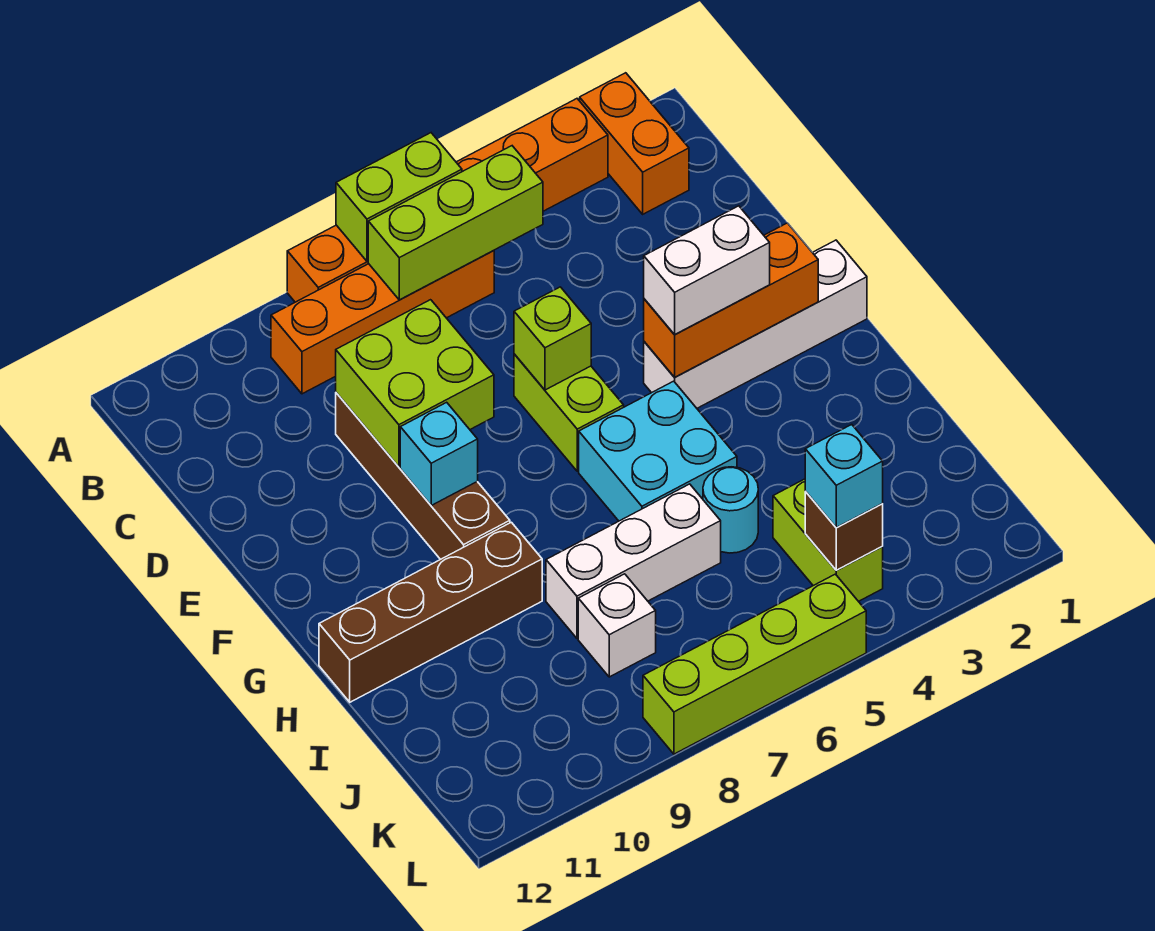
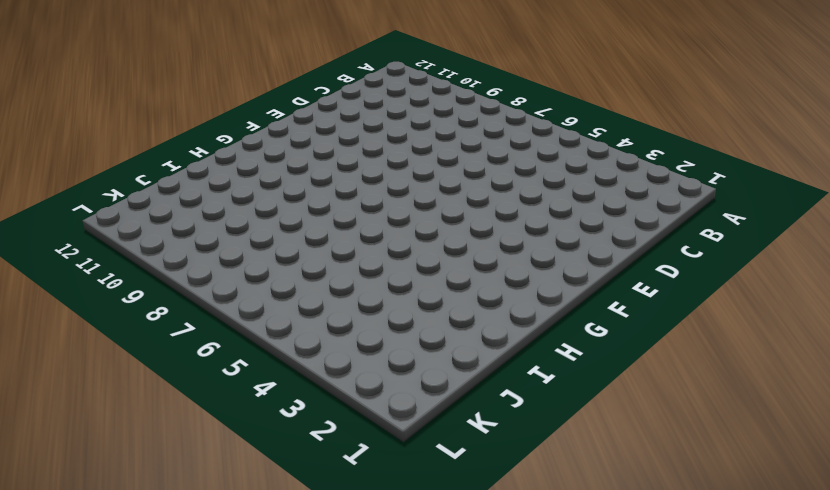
none -> orange 1x2 brick [580,73,689,214]
none -> orange 1x6 brick [287,99,608,302]
none -> orange 1x4 brick [271,250,494,394]

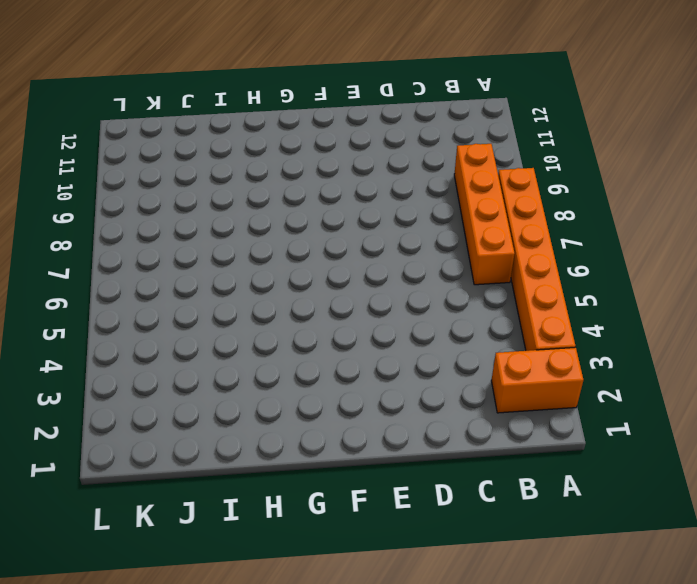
none -> brown 1x4 brick [336,393,510,559]
none -> lime 1x2 brick [514,354,624,471]
none -> white 1x4 brick [644,240,867,408]

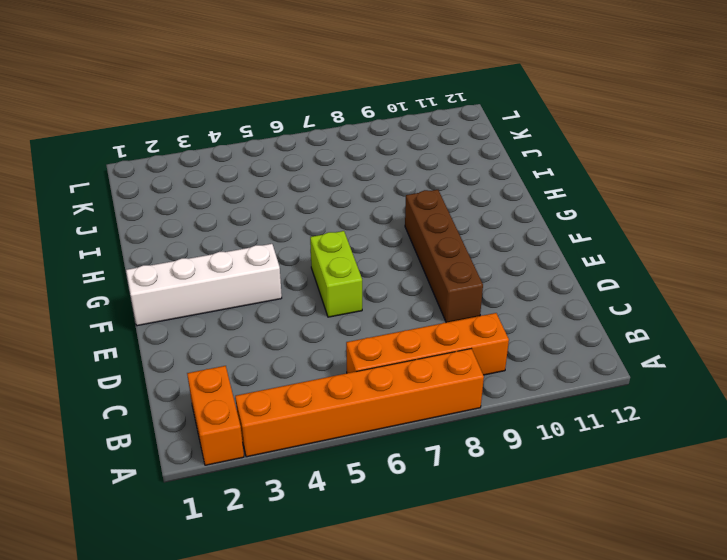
none -> cyan 2x2 brick [579,381,737,521]
none -> brown 1x4 brick [319,522,542,702]
none -> cyan 1x1 round brick [703,467,758,553]

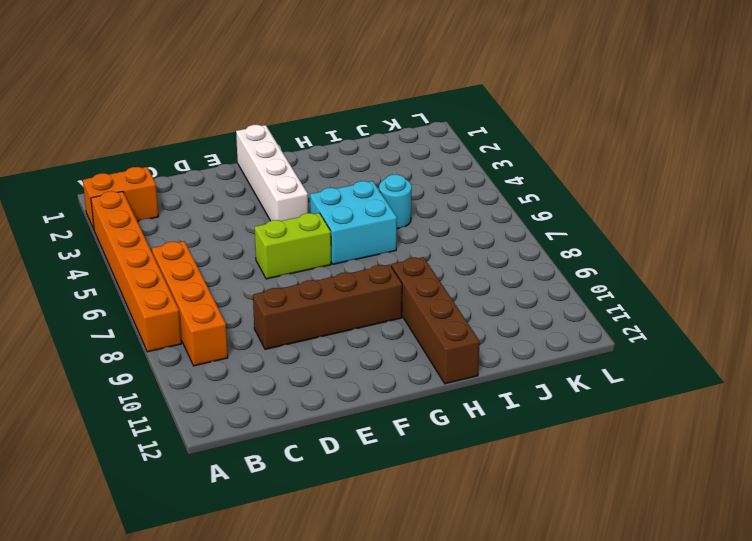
none -> white 1x3 brick [546,484,721,638]
none -> lime 1x2 brick [773,479,883,601]
none -> white 1x1 brick [578,574,656,677]

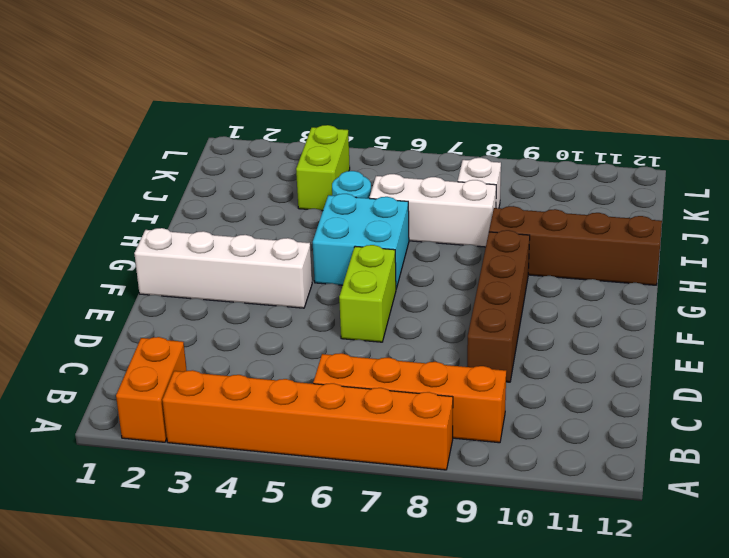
none -> lime 1x4 brick [643,574,866,754]
none -> lime 1x2 brick [336,133,462,261]
none -> lime 1x3 brick [368,146,543,300]

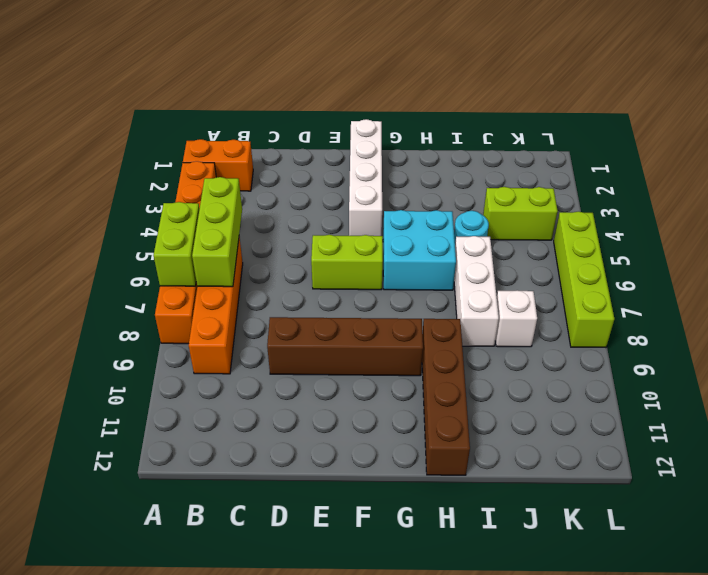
none -> lime 2x2 brick [336,300,494,467]
none -> lime 1x1 brick [514,287,591,390]
none -> orange 1x3 brick [644,223,818,377]

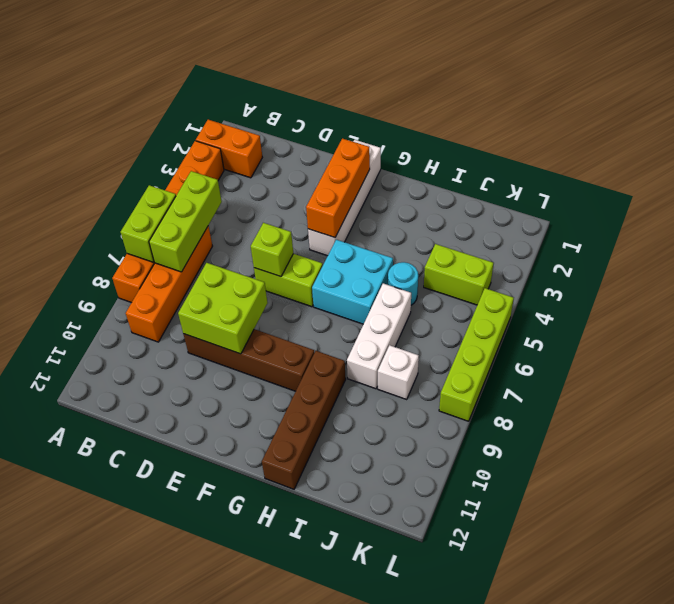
none -> cyan 1x1 brick [400,402,478,505]
none -> brown 1x1 brick [805,492,883,570]
none -> white 1x2 brick [644,206,770,335]

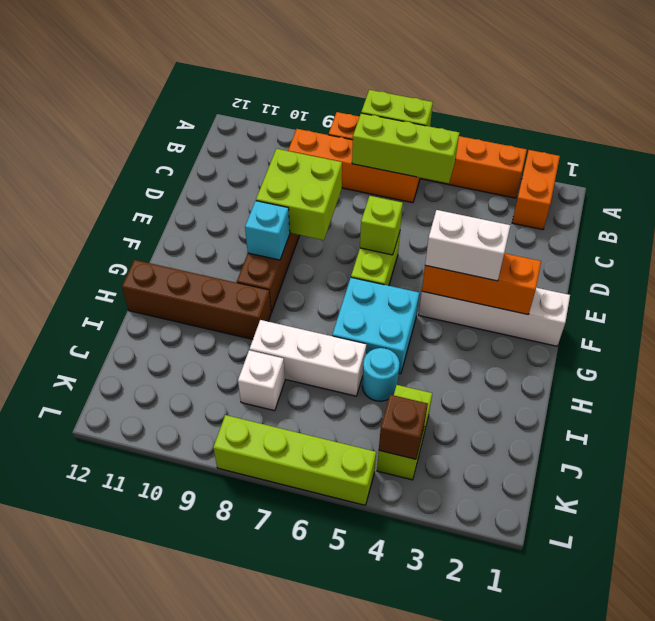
none -> cyan 1x1 brick [805,425,883,527]

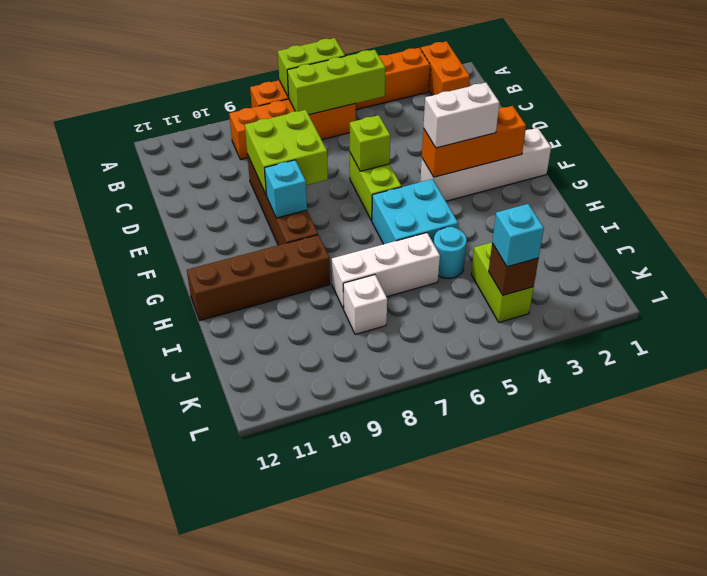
none -> lime 1x4 brick [643,574,866,754]

